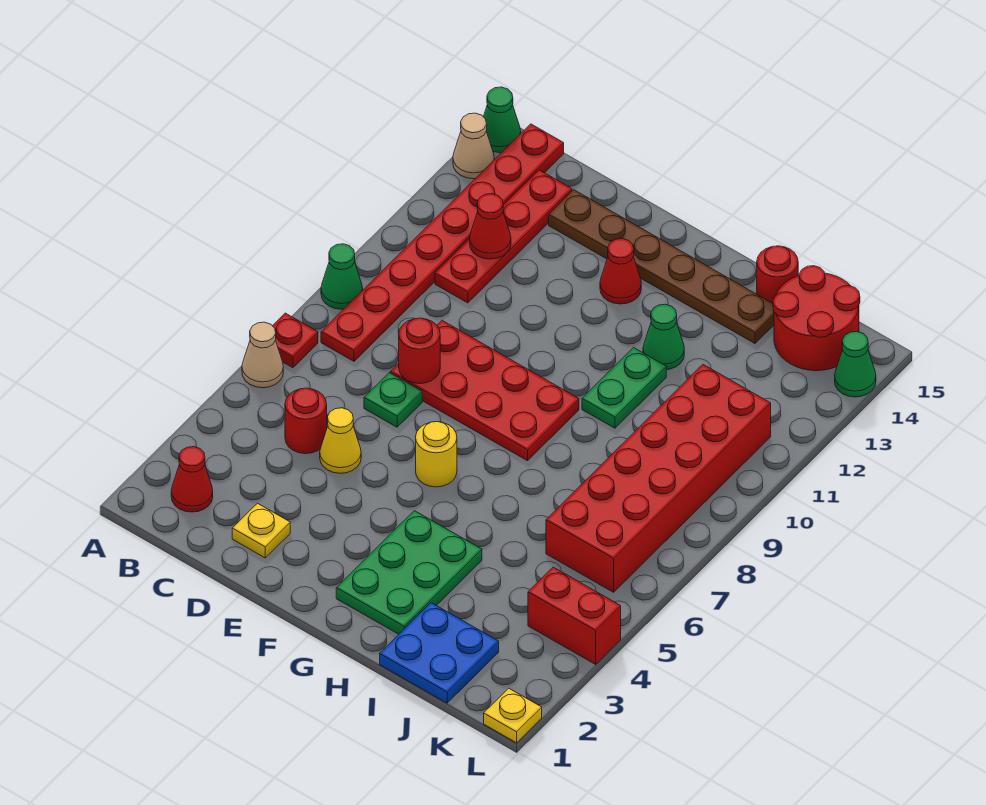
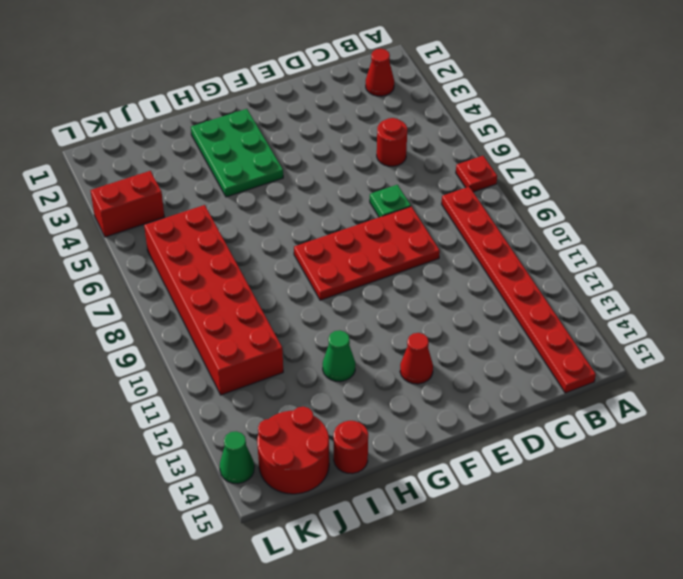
none -> tan 1x1 cone [242,322,283,388]
none -> green 1x1 cone [321,244,363,309]
none -> tan 1x1 cone [453,113,494,179]

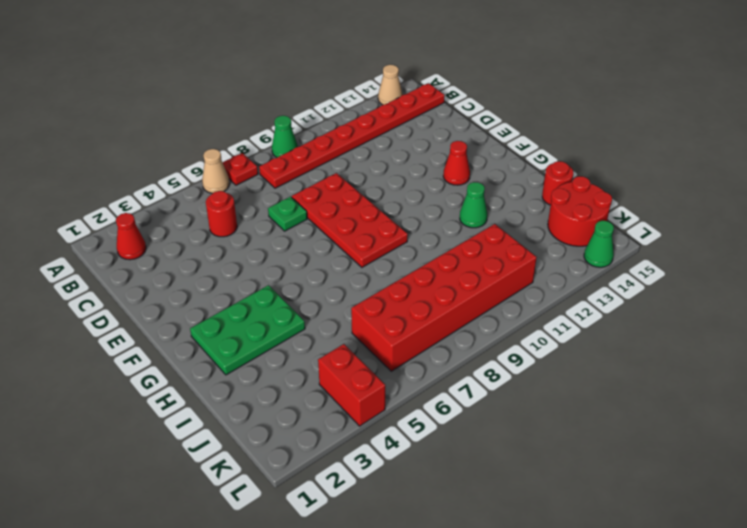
none -> green 1x1 cone [483,87,521,153]
none -> red 1x4 plate [435,170,572,303]
none -> yellow 1x1 plate [232,503,290,558]

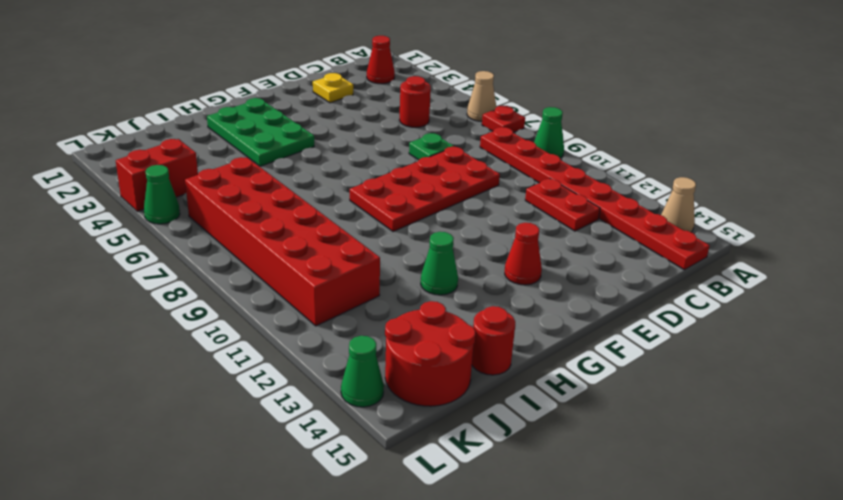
red 1x2 plate [525,179,600,231] -> red 1x4 plate [435,170,572,303]
green 1x1 cone [144,165,180,224] -> green 1x1 cone moved to [483,87,521,153]
none -> yellow 1x1 cone [320,408,361,473]
none -> brown 1x6 plate [549,190,774,343]
none -> yellow 1x1 round brick [416,422,457,487]

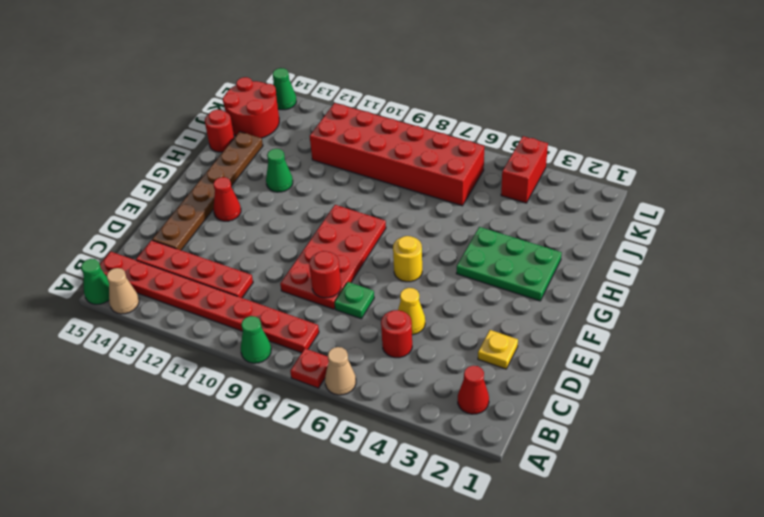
none -> green 1x2 plate [582,348,666,428]
none -> blue 2x2 plate [380,603,499,703]
none -> yellow 1x1 plate [484,688,542,743]

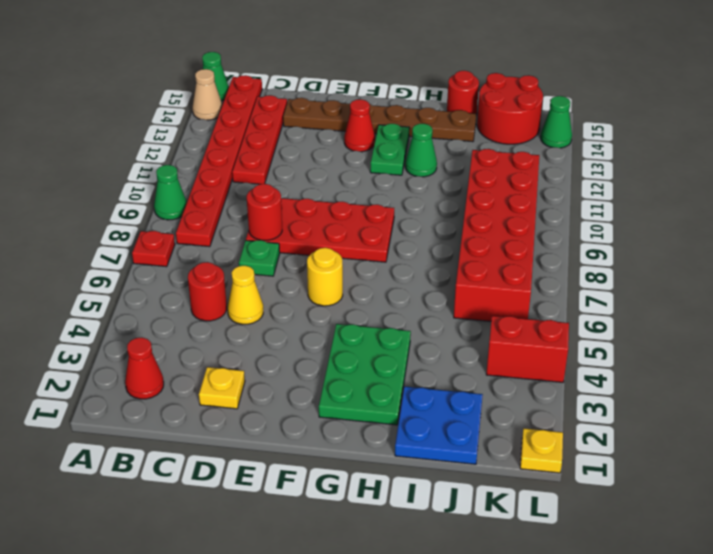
green 1x2 plate [370,124,409,175] -> green 1x2 plate moved to [582,348,666,428]
none -> tan 1x1 cone [242,322,283,388]
none -> red 1x1 cone [470,194,511,259]

